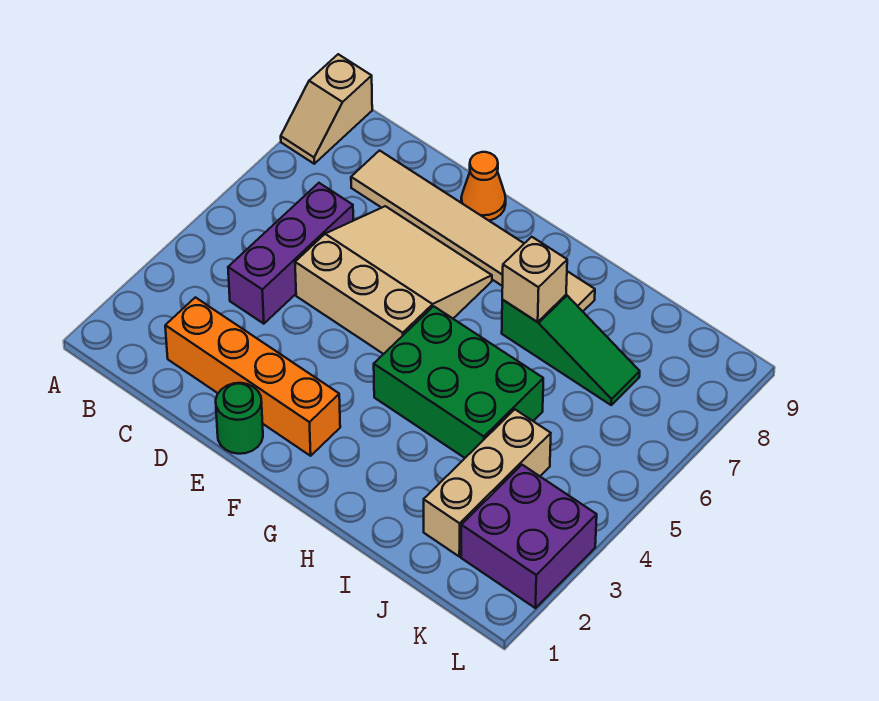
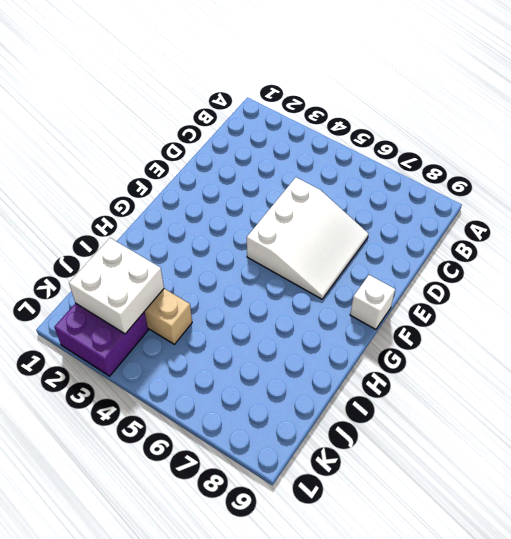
white 3x3 slope [247,177,369,299] -> tan 3x3 slope [295,206,492,354]
white 1x1 brick [350,275,395,329] -> none
white 2x2 brick [69,238,164,334] -> none
none -> tan 1x2 slope [281,54,372,164]
none -> orange 1x4 brick [165,297,340,456]
none -> purple 1x3 brick [228,183,353,324]

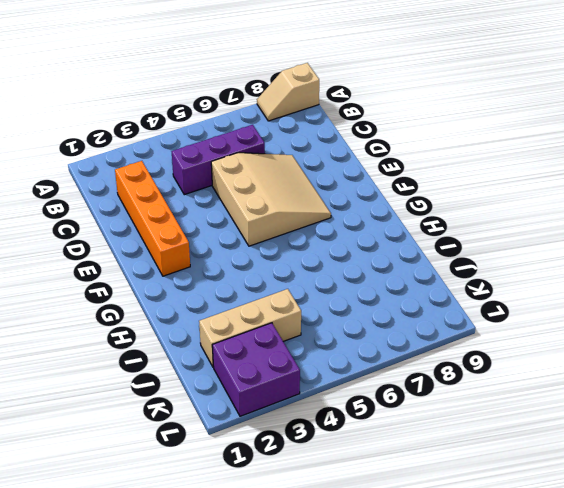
none -> tan 1x6 tile [351,151,595,311]
none -> green 1x1 round brick [216,383,263,454]
none -> orange 1x1 cone [461,152,506,221]

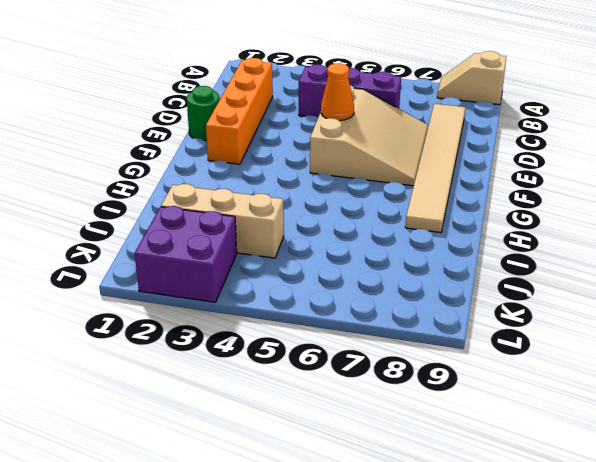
orange 1x1 cone [321,63,354,121] -> orange 1x1 cone moved to [461,152,506,221]
none -> green 2x3 brick [374,306,543,458]
none -> green 1x3 slope [502,295,640,405]
none -> tan 1x1 brick [502,237,567,322]

